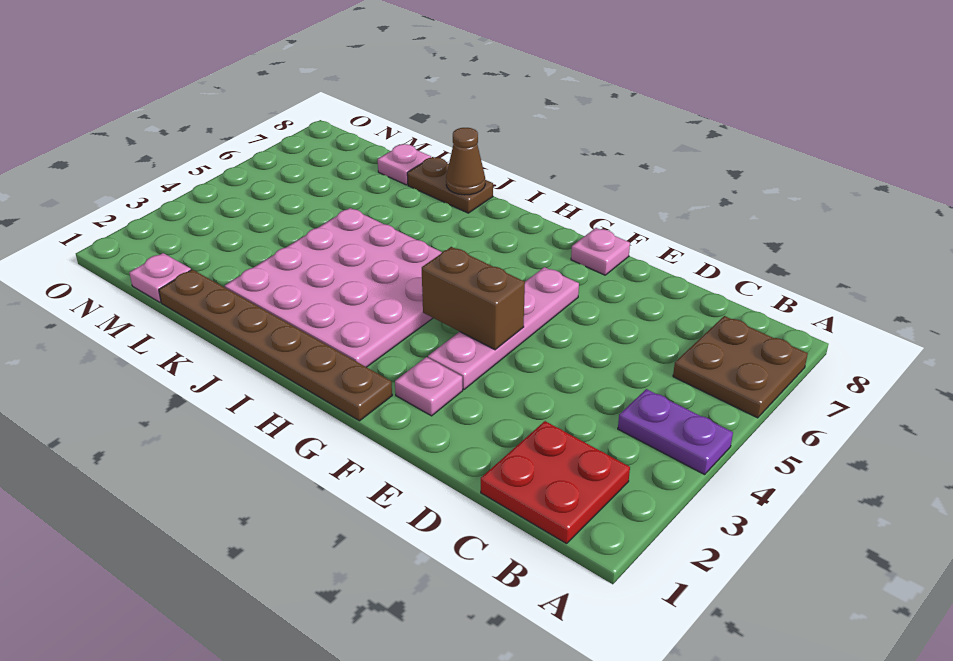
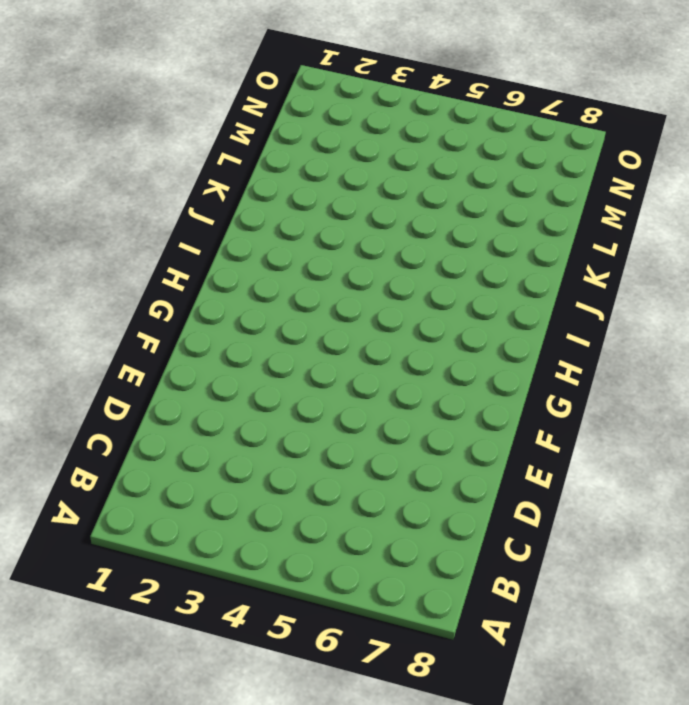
none -> purple 1x2 plate [618,389,733,475]
none -> brown 2x2 plate [673,316,808,418]
none -> red 2x2 plate [481,421,630,544]

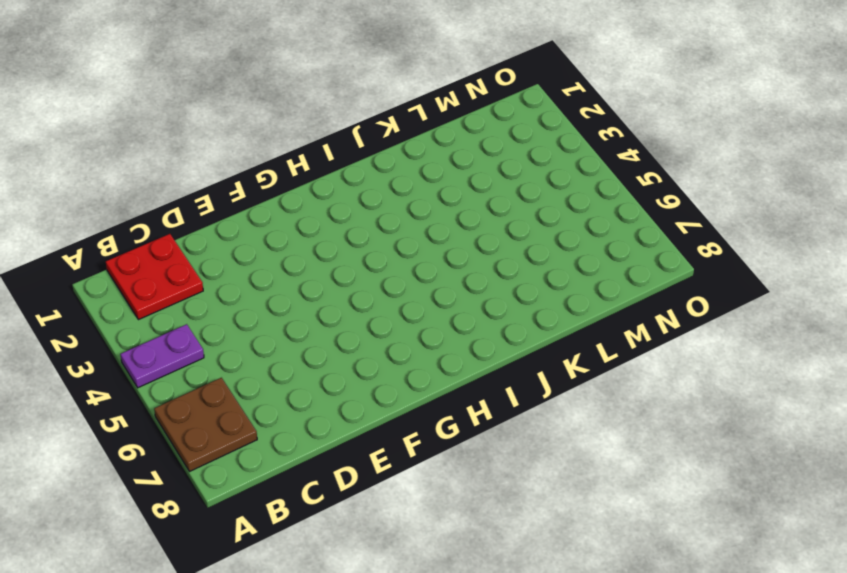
none -> pink 1x1 plate [395,357,463,416]
none -> pink 1x4 plate [428,267,579,389]
none -> pink 1x1 plate [571,228,630,275]

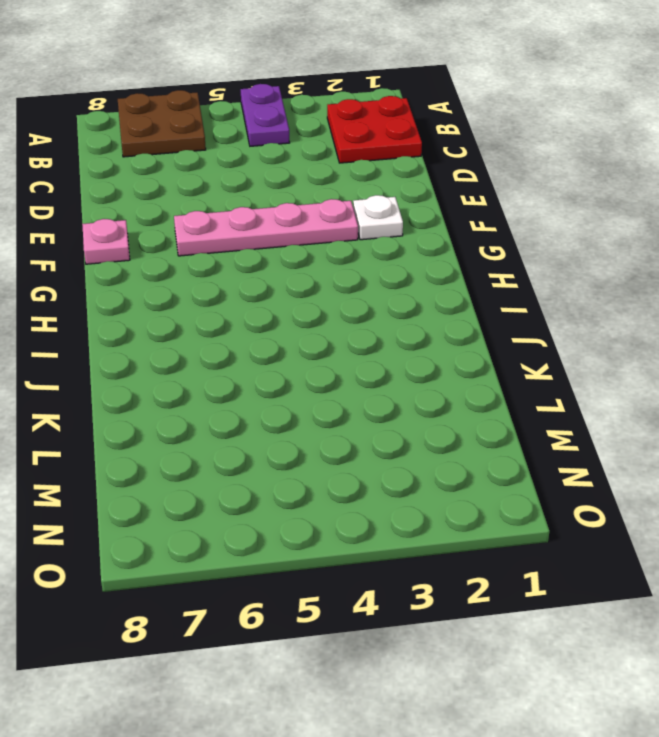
white 1x1 plate [353,195,403,240] -> pink 1x1 plate [395,357,463,416]
none -> brown 1x6 plate [159,269,392,421]
none -> pink 4x4 plate [225,208,442,367]
none -> brown 1x2 plate [407,157,493,213]

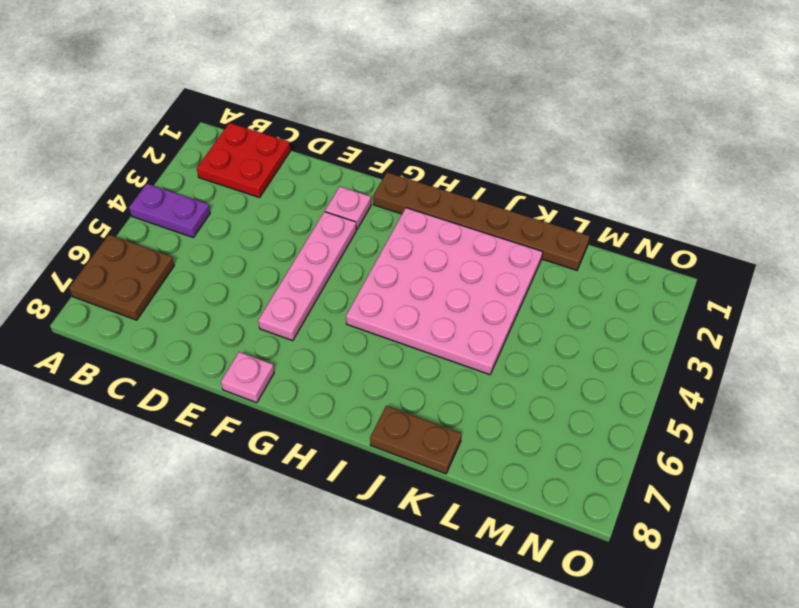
none -> pink 1x1 plate [378,144,431,185]
none -> pink 1x1 plate [129,253,191,302]
none -> brown 1x2 brick [422,247,525,350]

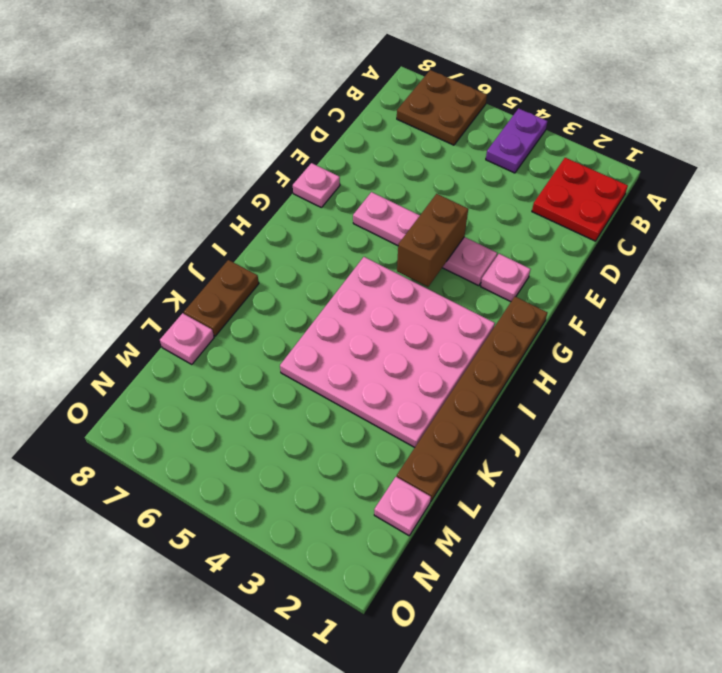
none -> brown 1x1 cone [446,128,485,195]

